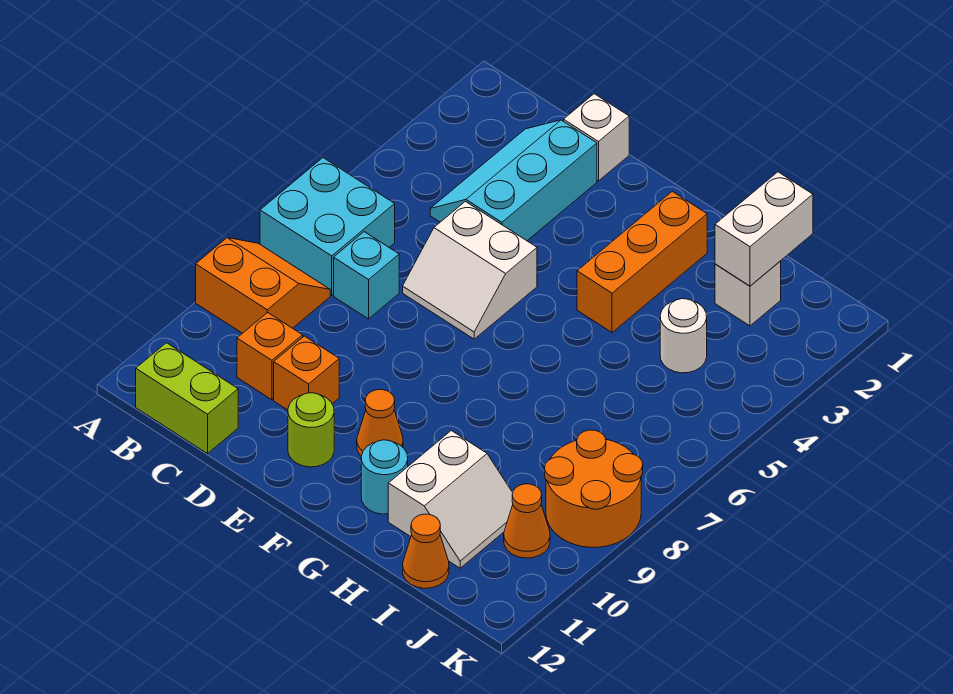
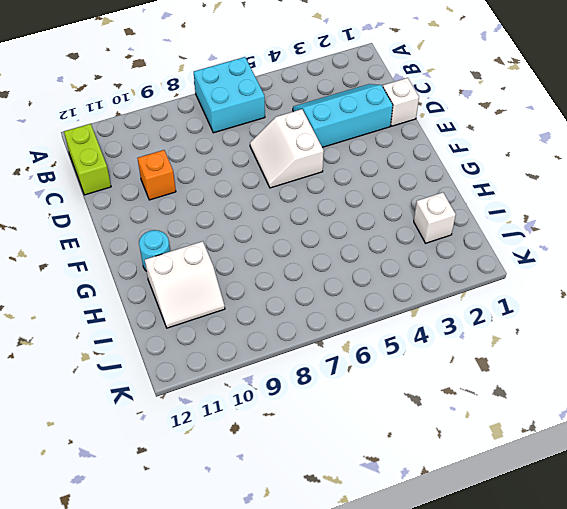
none -> orange 2x2 slope [196,238,330,333]
none -> cyan 1x1 brick [334,232,399,319]
none -> orange 1x1 brick [237,312,303,400]

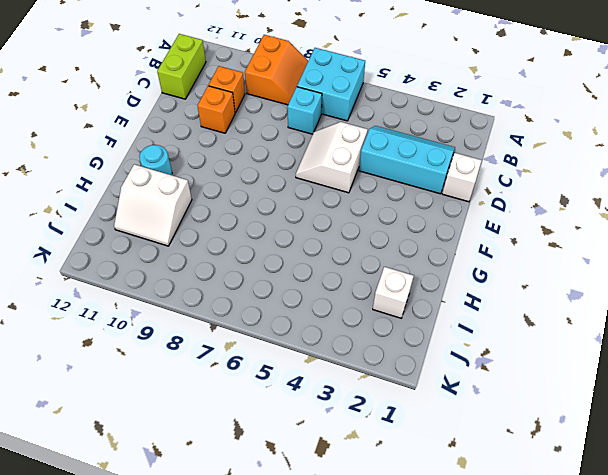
none -> lime 1x1 round brick [288,393,334,467]
none -> orange 1x1 cone [357,390,403,456]
none -> orange 1x3 brick [577,191,707,332]

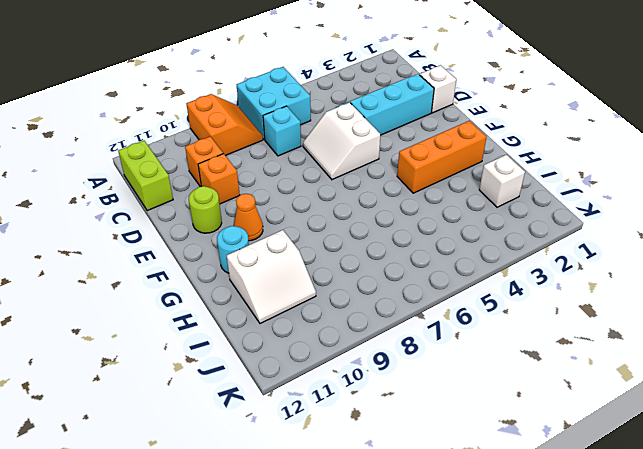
none -> white 1x1 round brick [660,299,707,373]
none -> orange 1x1 cone [403,514,449,588]
none -> orange 2x2 round brick [545,430,643,547]

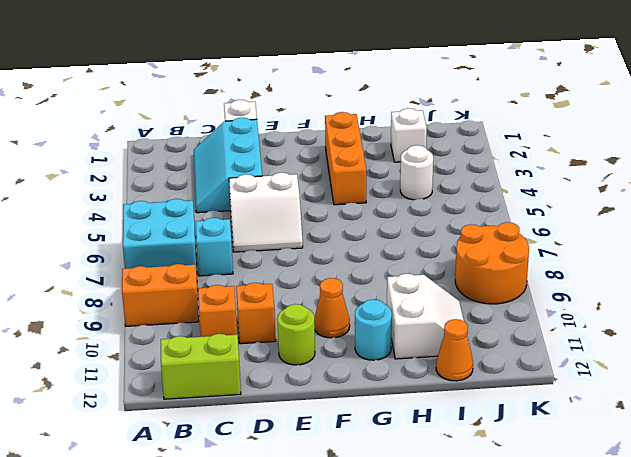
none -> orange 1x1 cone [504,484,550,558]
none -> white 1x2 brick [715,172,813,286]

